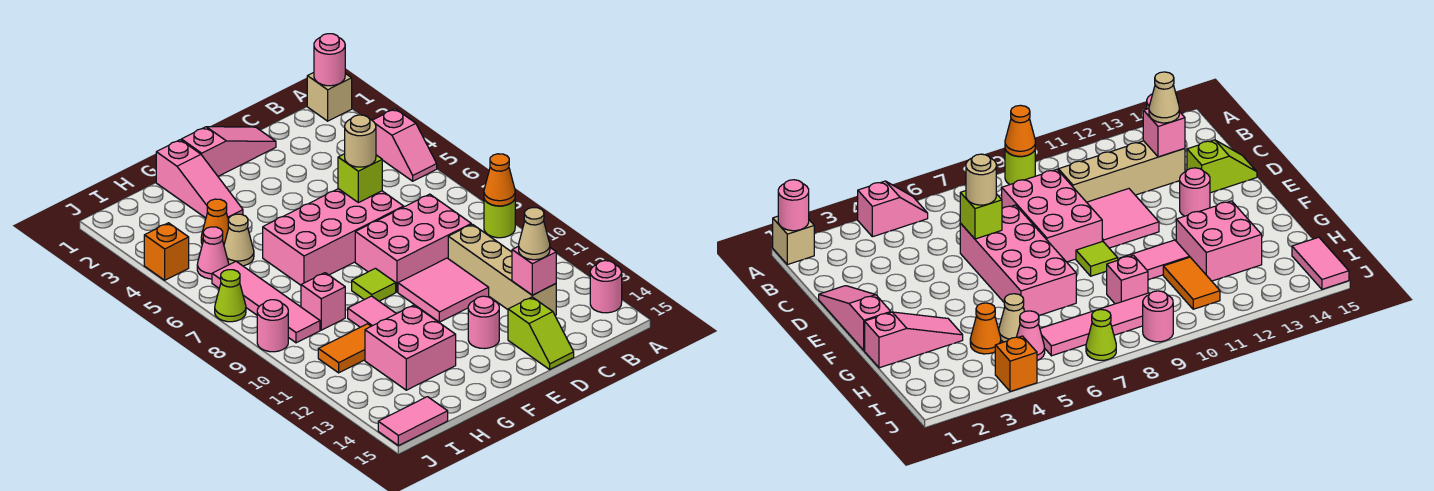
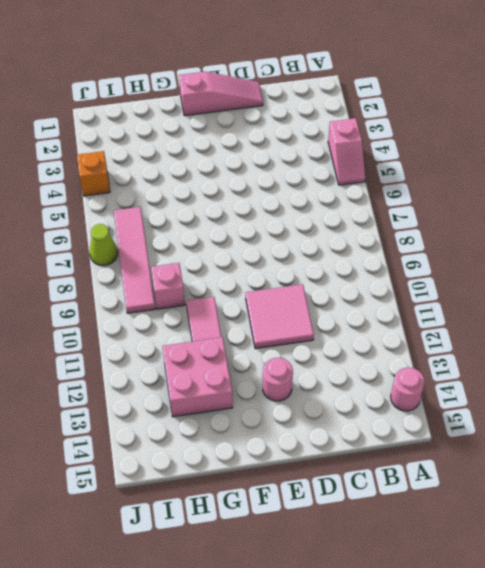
none -> tan 1x1 brick [307,73,352,121]
none -> lime 1x1 round brick [484,199,515,238]
none -> pink 2x3 brick [355,194,471,292]
none -> tan 1x4 brick [448,224,556,315]

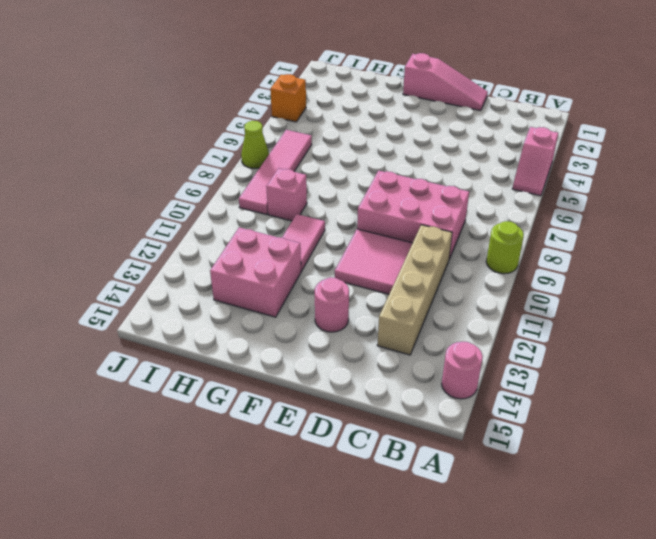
none -> tan 1x1 brick [307,73,352,121]
none -> pink 2x4 brick [263,189,404,285]
none -> lime 1x2 slope [508,297,574,369]
none -> lime 1x1 tile [352,268,396,301]

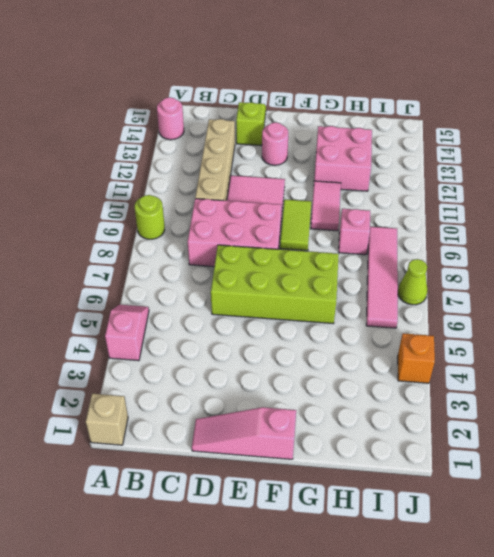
lime 2x4 brick [211,245,339,323] -> pink 2x4 brick [263,189,404,285]
lime 1x2 tile [280,200,311,251] -> lime 1x1 tile [352,268,396,301]
none -> pink 1x3 slope [156,140,243,220]
none -> orange 1x1 cone [201,199,229,244]
none -> tan 1x1 cone [224,214,254,266]
none -> orange 1x2 tile [318,324,371,373]

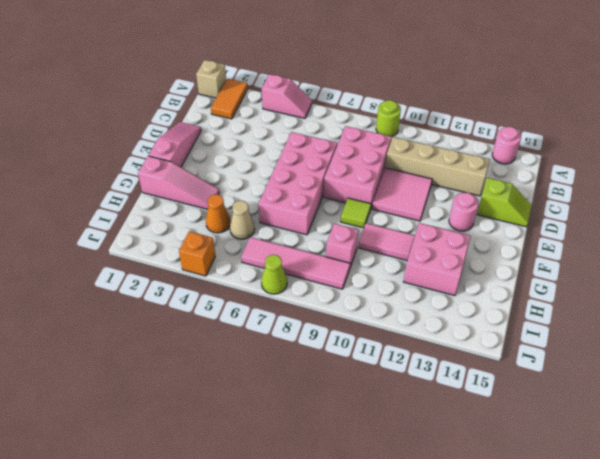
orange 1x2 tile [211,79,248,119] -> orange 1x2 tile moved to [318,324,371,373]
none -> pink 1x1 cone [197,227,229,279]
none -> pink 1x2 tile [378,397,448,446]
none -> pink 1x1 round brick [257,300,288,352]
none -> pink 1x1 round brick [314,34,345,86]

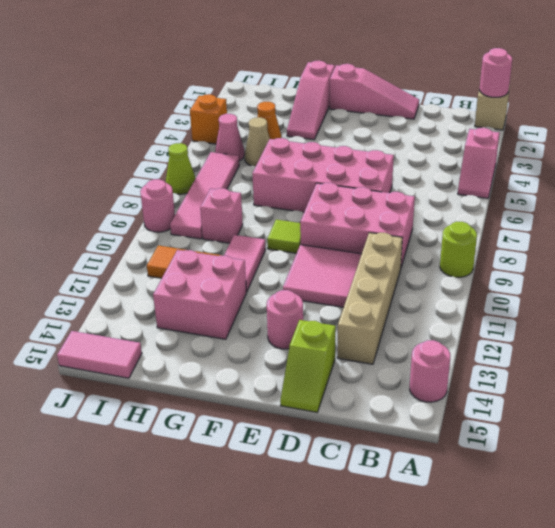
none -> orange 1x1 cone [484,154,515,206]
none -> pink 1x1 brick [512,246,556,295]
none -> lime 1x1 brick [338,154,382,203]
none -> tan 1x1 cone [519,208,550,260]

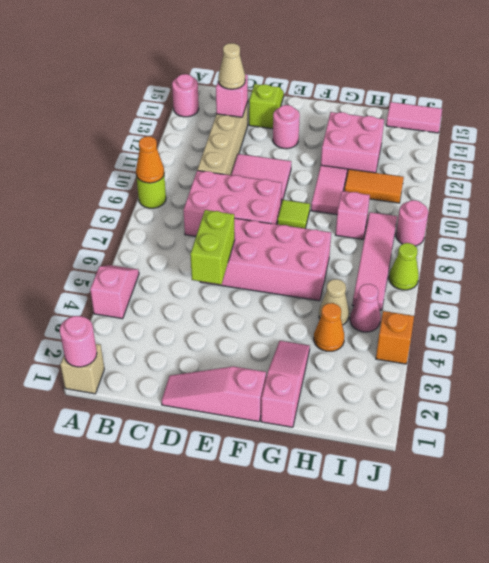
lime 1x2 brick [190,210,235,284] -> lime 1x1 brick [338,154,382,203]
none -> tan 1x1 round brick [345,115,376,167]

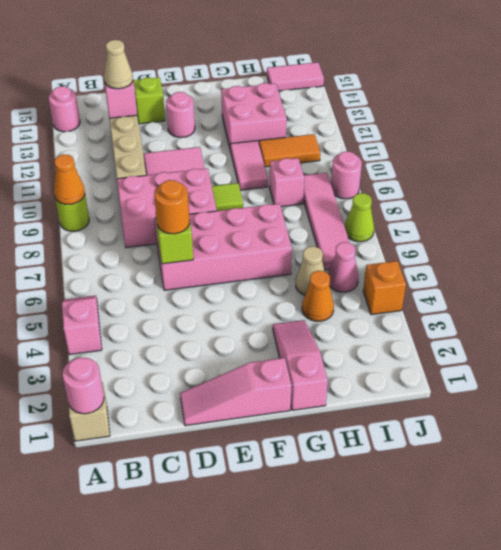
orange 1x1 round brick [154,180,190,234] -> tan 1x1 round brick [345,115,376,167]

